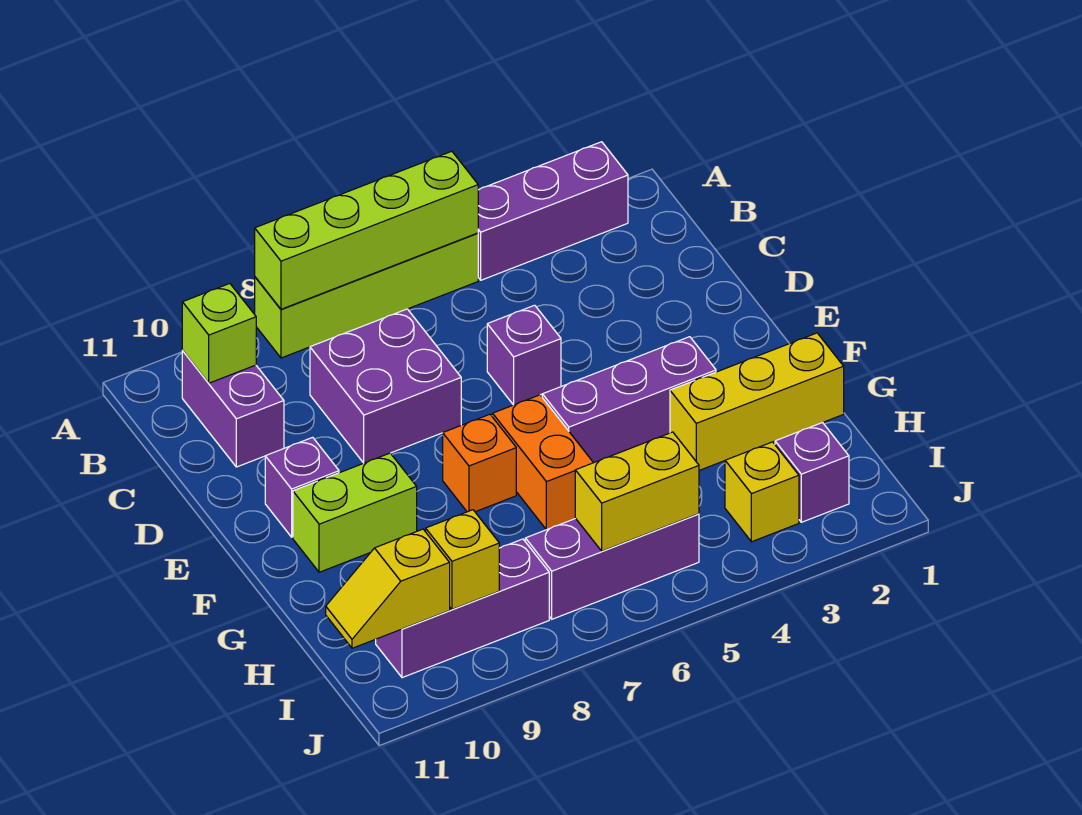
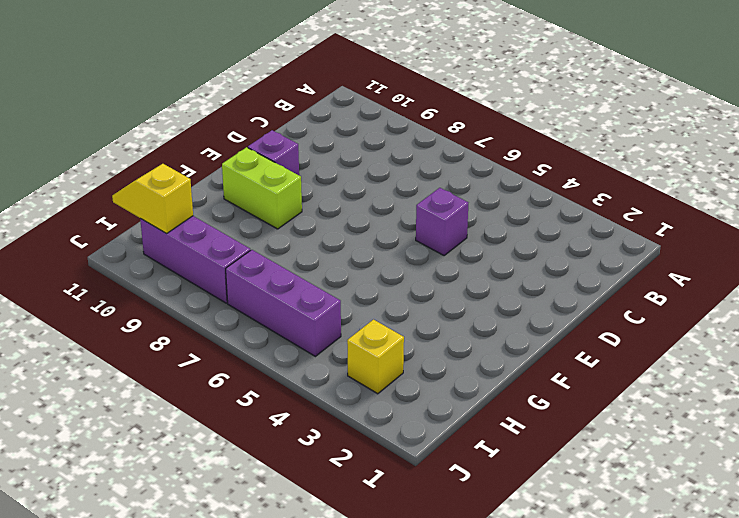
none -> purple 1x3 brick [478,142,628,280]
none -> lime 1x4 brick [255,233,478,358]
none -> purple 1x2 brick [182,351,284,467]

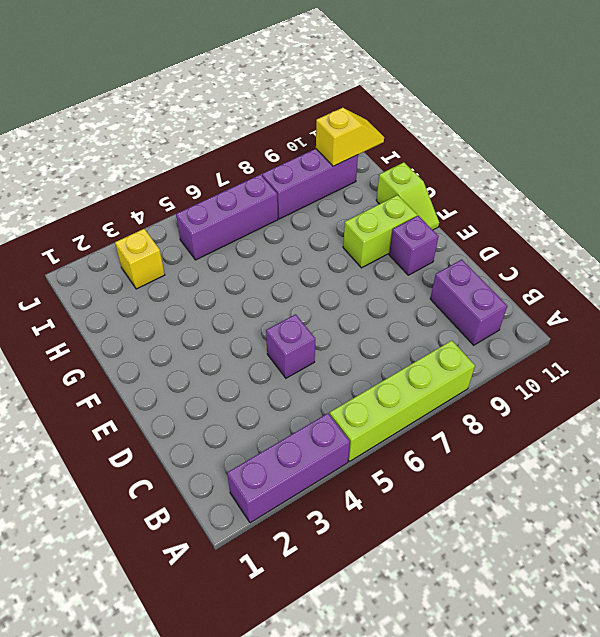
lime 1x2 slope [376,162,439,230] -> none
none -> purple 2x2 brick [310,309,461,463]
none -> purple 1x3 brick [542,337,716,463]
none -> orange 1x2 brick [493,395,593,530]

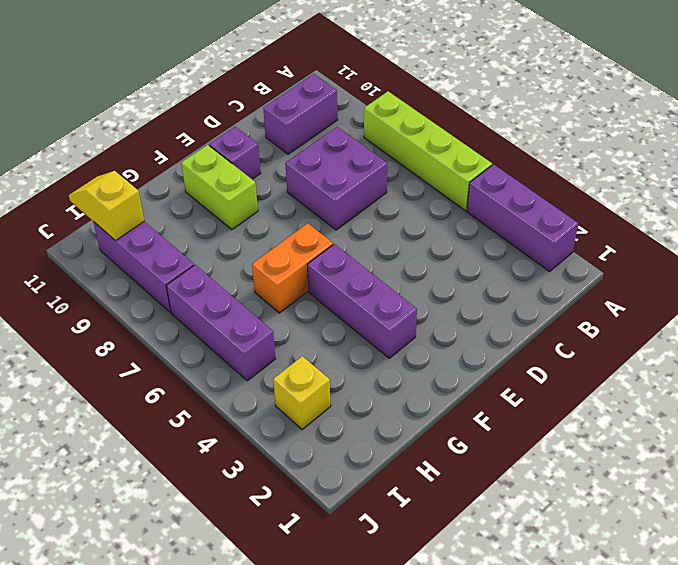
none -> purple 1x1 brick [487,305,561,405]
none -> orange 1x1 brick [443,414,516,512]
none -> yellow 1x3 brick [670,333,844,470]

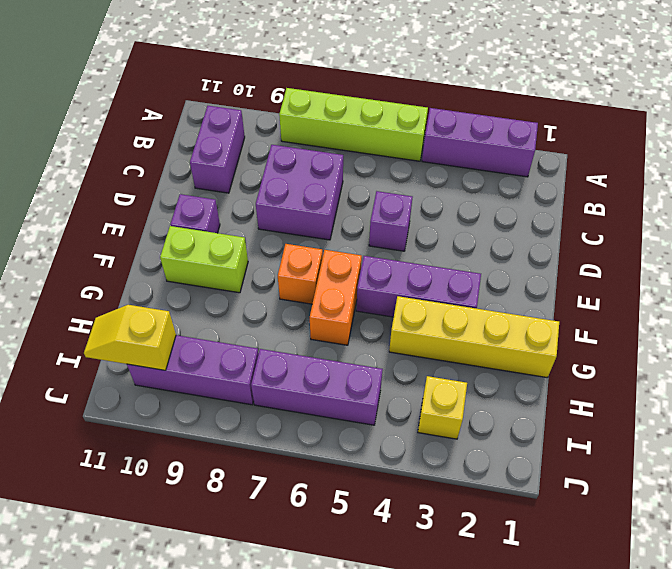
yellow 1x4 brick [389,296,559,378] -> yellow 1x3 brick [670,333,844,470]
none -> purple 1x1 brick [775,423,849,522]
none -> lime 1x4 brick [255,151,478,309]
none -> lime 1x1 brick [182,284,256,383]

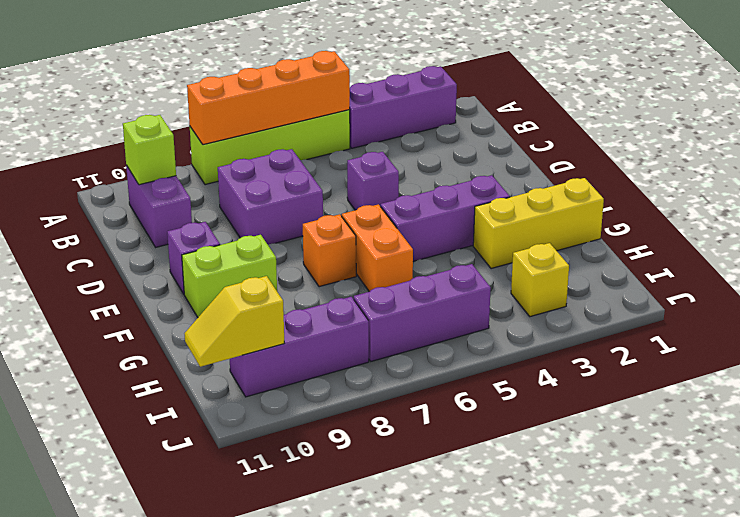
orange 1x4 brick [187,51,350,145] -> lime 1x4 brick [255,151,478,309]
none -> purple 1x1 brick [775,423,849,522]
none -> yellow 1x2 brick [575,432,699,551]
none -> yellow 1x1 brick [426,510,499,609]

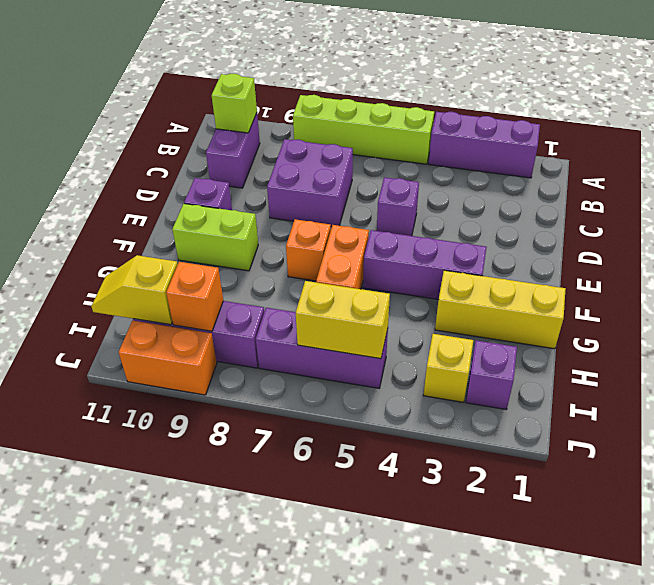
orange 1x1 brick [166,262,223,331] -> yellow 1x1 brick [426,510,499,609]
orange 1x2 brick [119,321,217,395] -> none
none -> lime 1x4 brick [255,151,478,309]

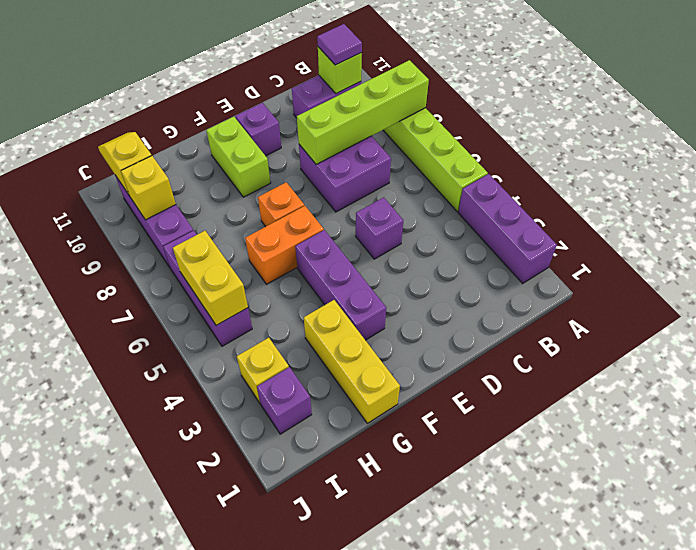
lime 1x4 brick [297,60,429,165] -> lime 1x4 brick turned to [255,151,478,309]
purple 1x1 tile [317,24,362,65] -> none

